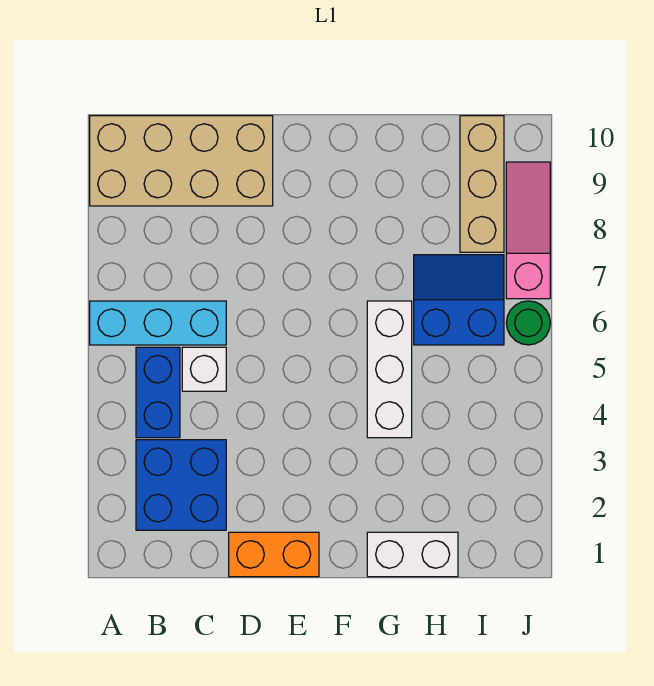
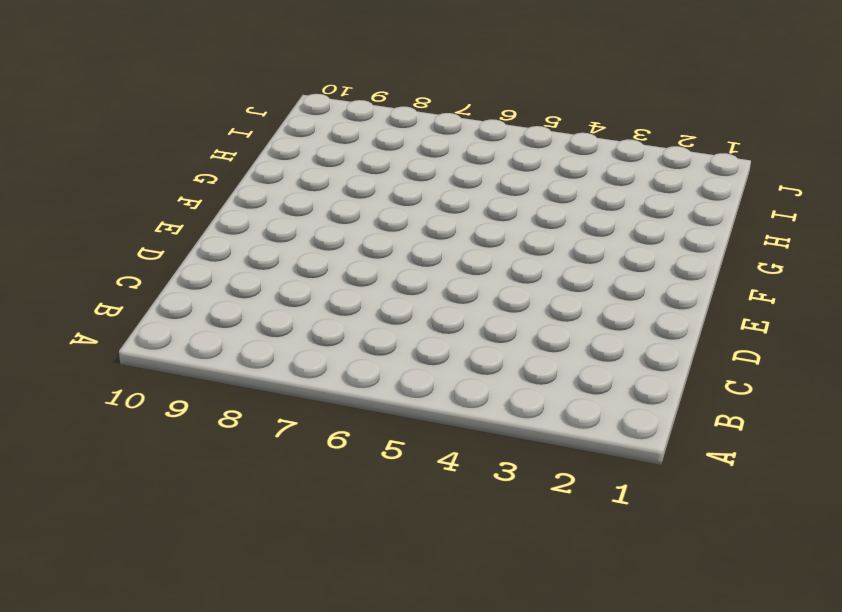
none -> cyan 1x3 brick [90,301,226,345]
none -> tan 2x4 brick [90,116,273,206]
none -> blue 2x2 brick [136,440,226,530]

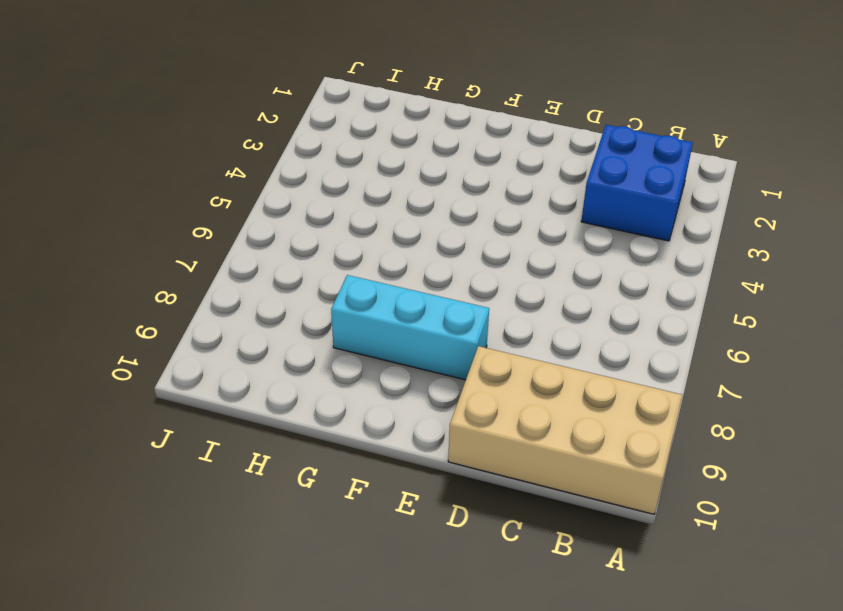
cyan 1x3 brick [331,275,489,380] -> cyan 1x3 brick moved to [90,301,226,345]
none -> blue 1x2 brick [136,347,180,438]
none -> white 1x1 brick [182,347,226,391]
none -> orange 1x2 brick [229,532,319,577]

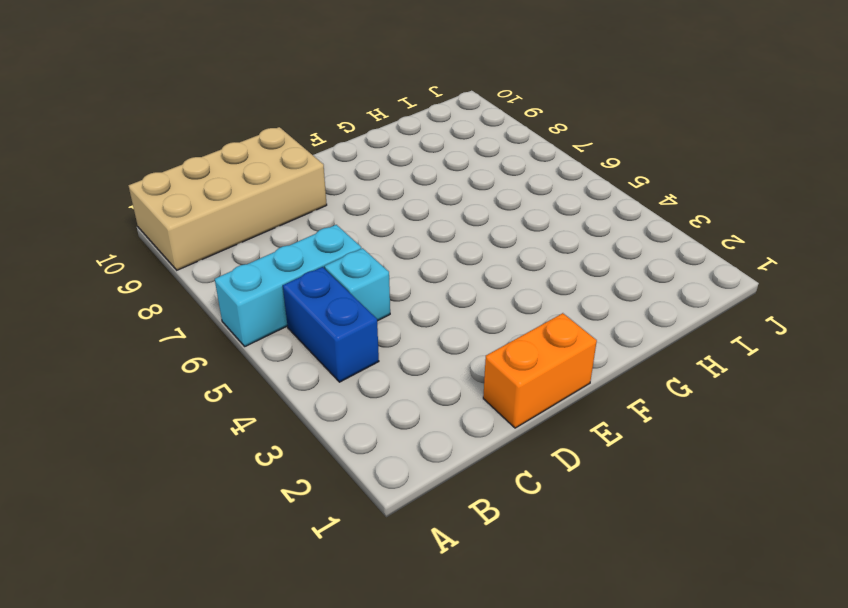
cyan 1x1 brick [324,248,390,321] -> white 1x1 brick [182,347,226,391]
none -> blue 2x2 brick [136,440,226,530]
none -> white 1x2 brick [367,532,458,577]
none -> white 1x3 brick [367,301,412,438]

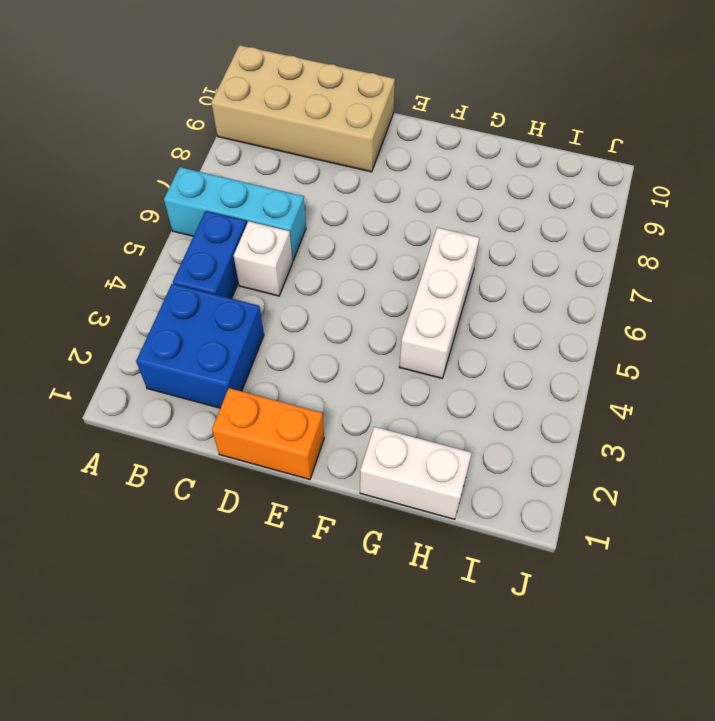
none -> blue 2x2 slope [414,255,504,345]
none -> tan 1x3 brick [460,116,504,252]
none -> green 1x1 round brick [506,301,550,345]

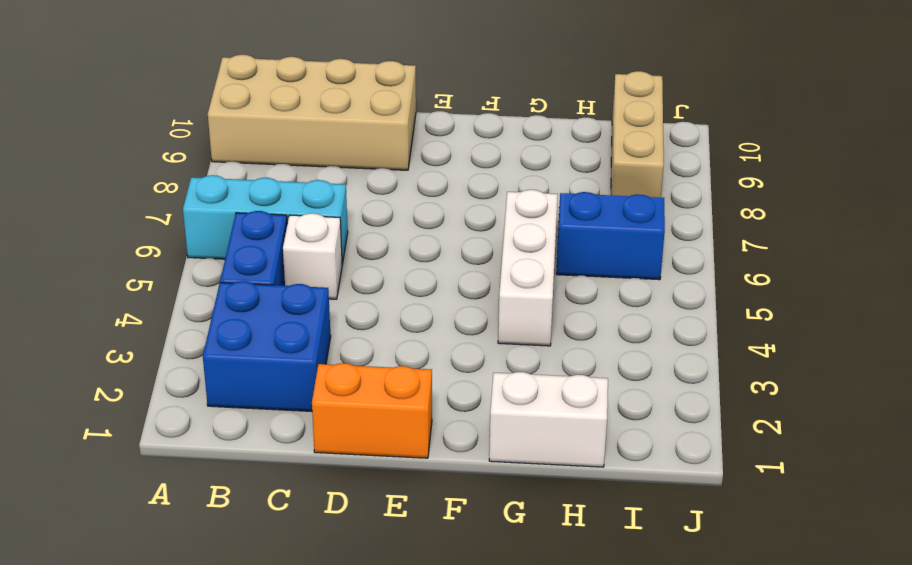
none -> green 1x1 round brick [506,301,550,345]
none -> pink 1x3 slope [506,162,550,299]

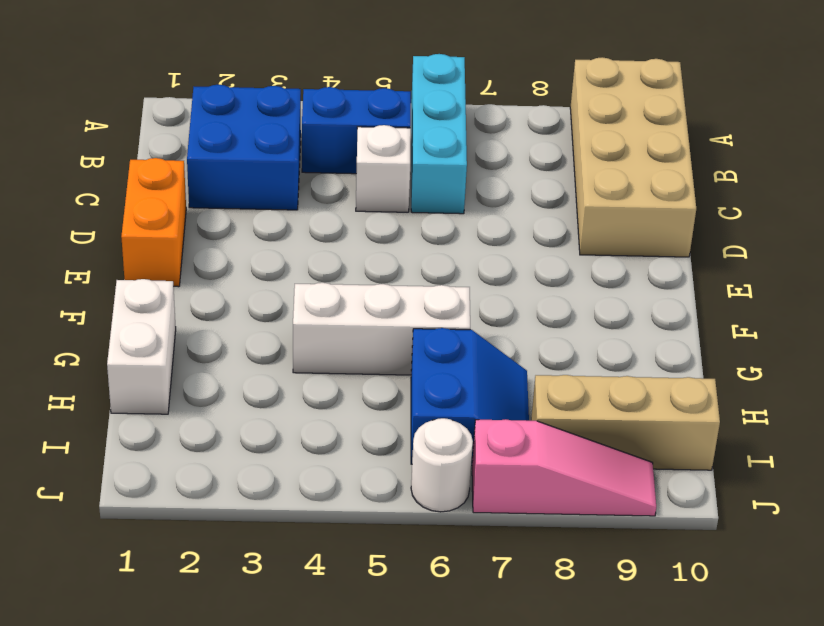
white 1x1 round brick [411,418,473,512] -> green 1x1 round brick [506,301,550,345]

